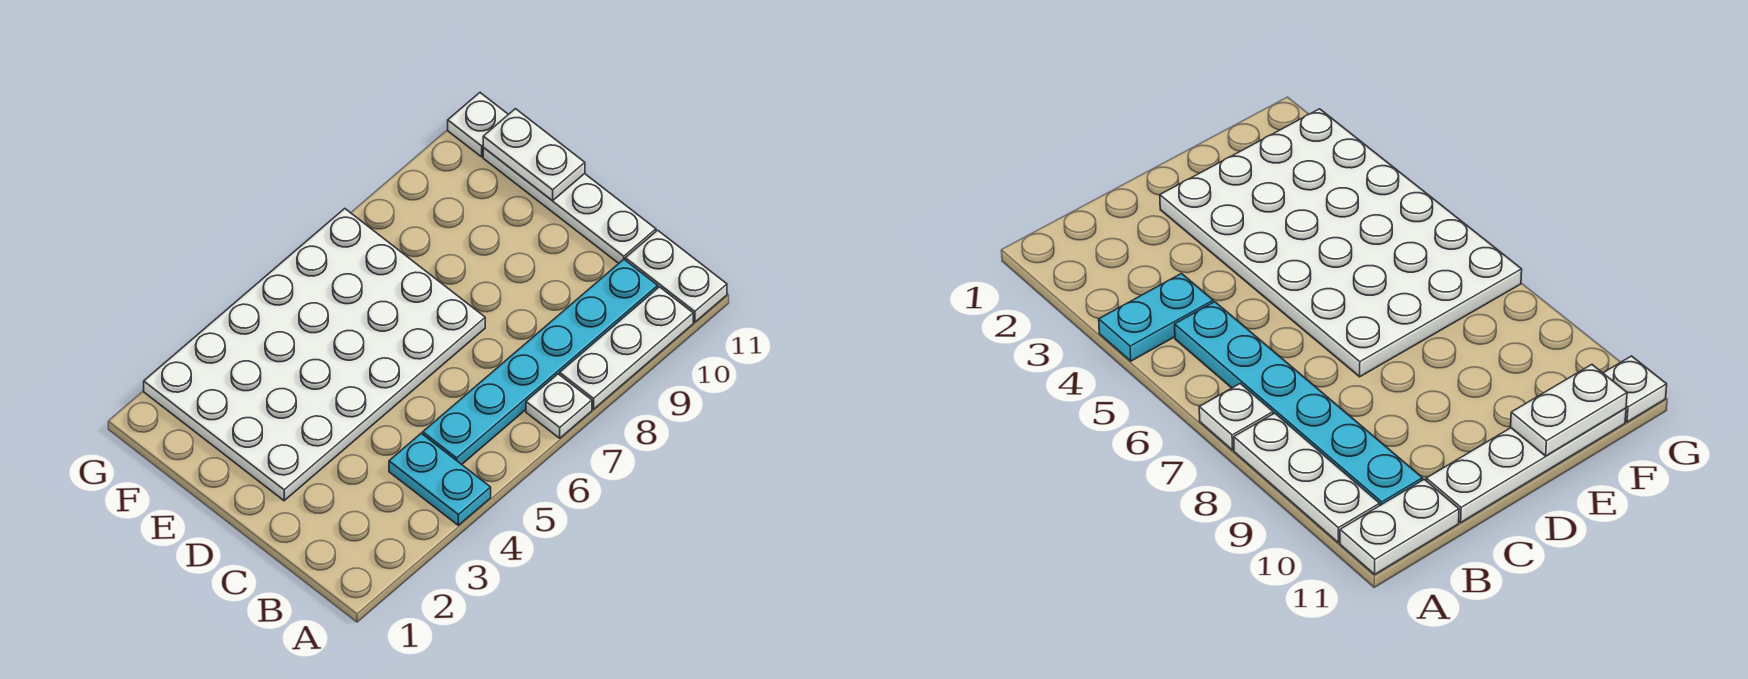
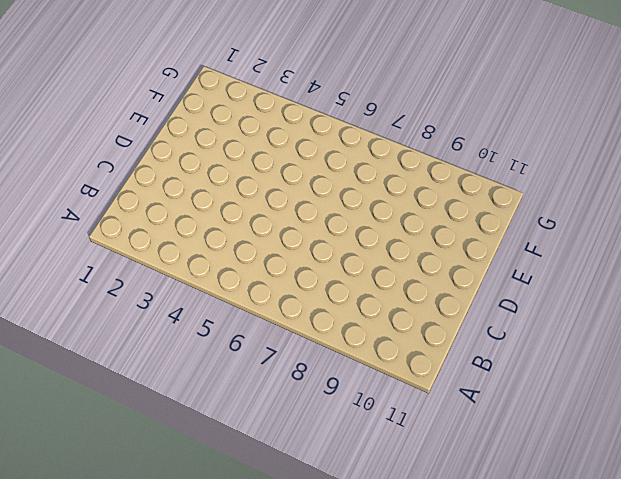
none -> cyan 1x2 plate [389,433,491,525]
none -> white 1x1 plate [526,374,592,438]

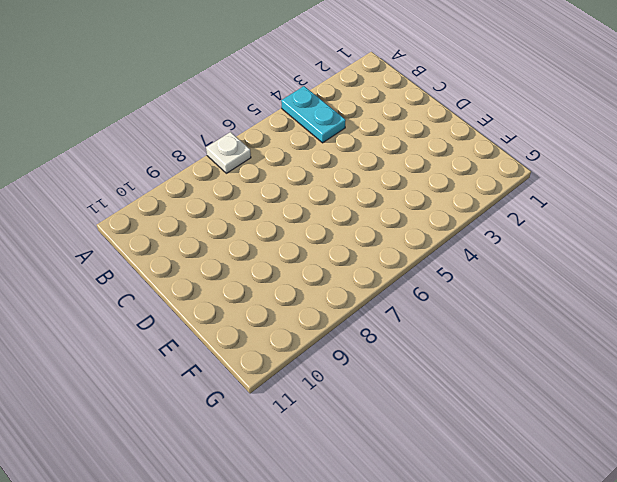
none -> white 1x3 plate [560,287,693,409]
none -> white 1x2 plate [625,230,727,322]

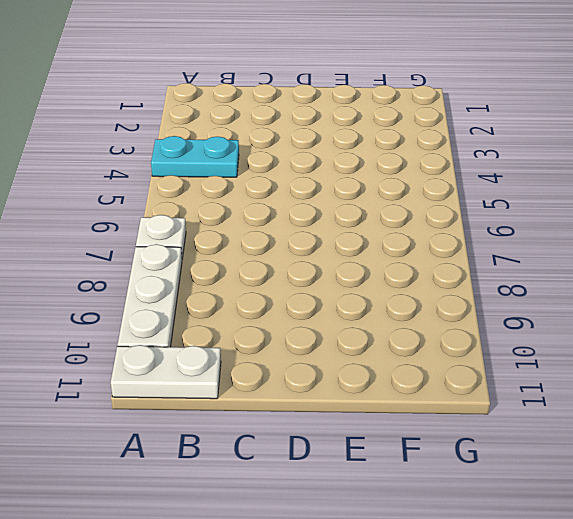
none -> cyan 1x6 plate [423,259,658,465]
none -> white 1x4 plate [483,148,656,263]

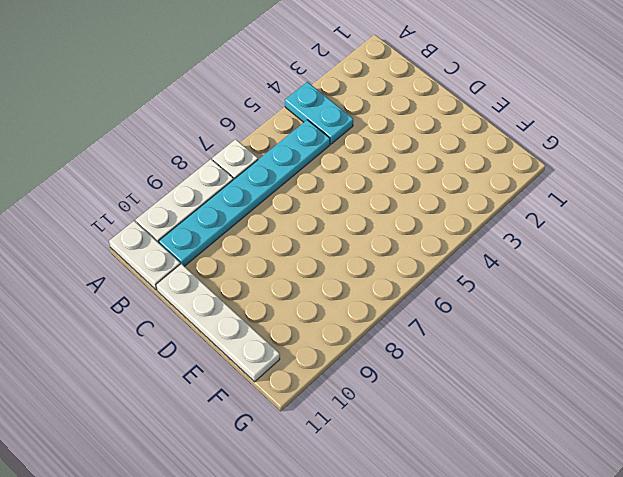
none -> white 4x6 plate [144,209,485,501]
none -> white 1x1 plate [448,93,508,157]

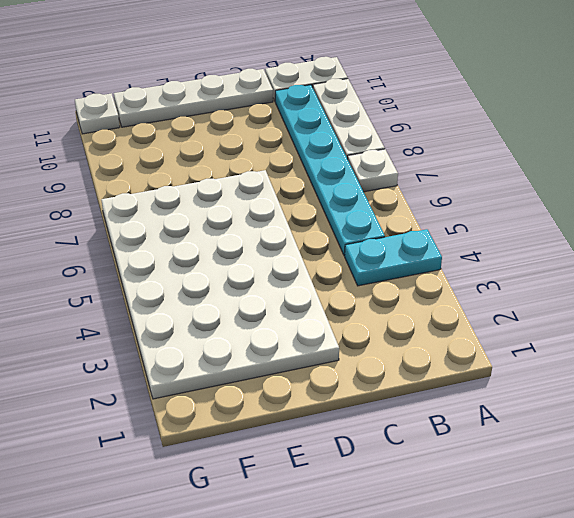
none -> white 1x2 plate [483,109,585,201]

